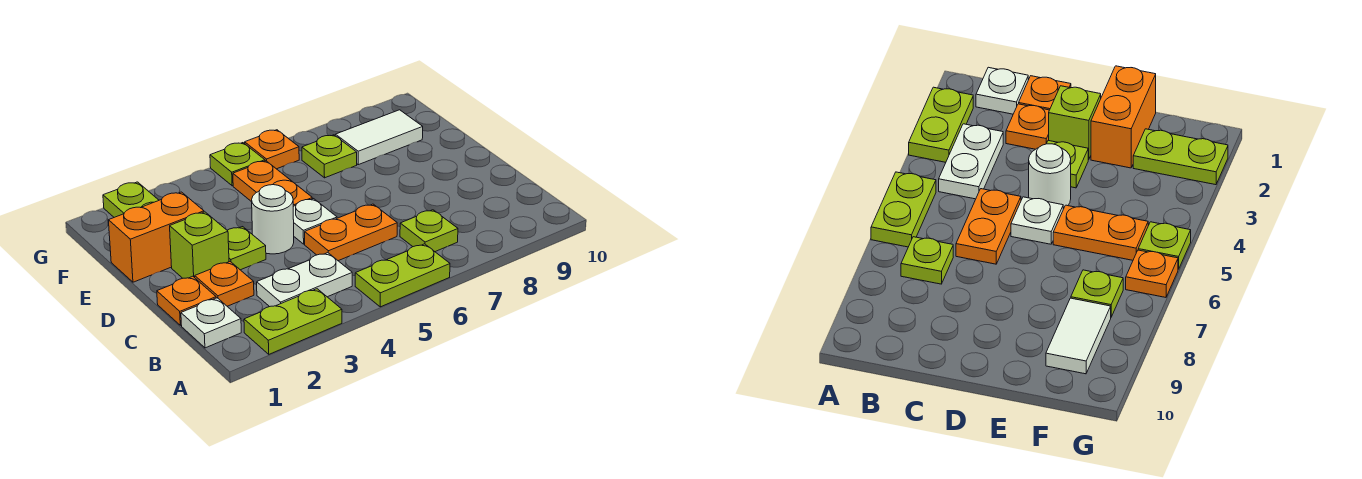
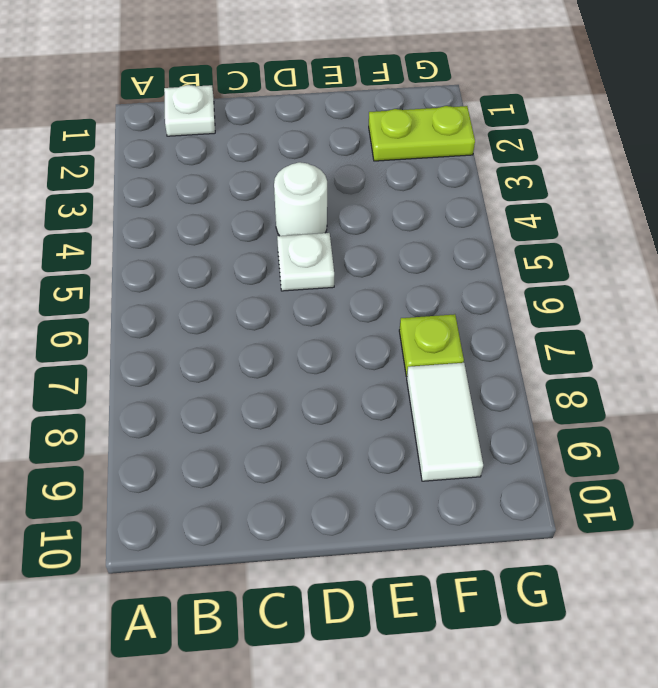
none -> lime 1x2 plate [244,289,342,354]
none -> lime 1x2 plate [355,244,450,307]
none -> white 1x2 plate [257,253,352,307]

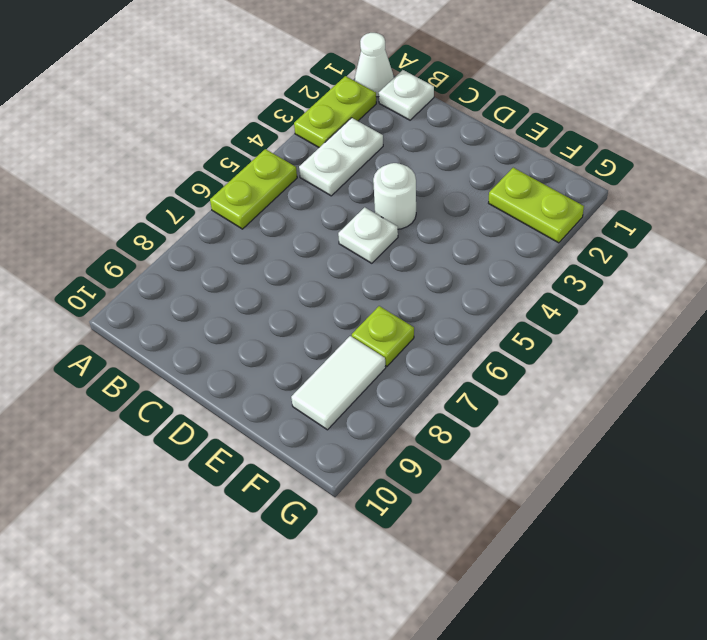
white 1x1 cone [355,33,394,97] -> none
none -> lime 1x1 plate [400,210,458,252]
none -> orange 1x1 plate [157,276,216,325]
none -> orange 1x1 plate [195,262,254,306]

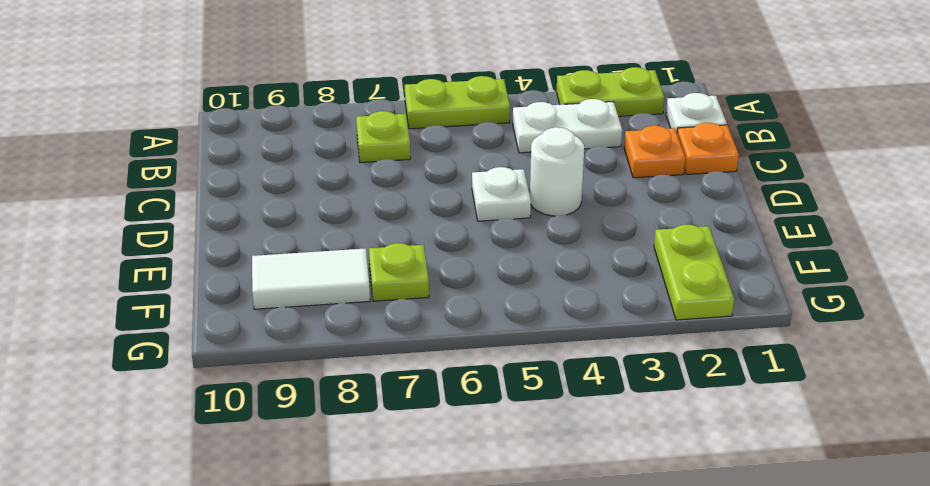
none -> orange 1x2 plate [305,204,397,261]
none -> lime 1x1 brick [170,212,229,278]
none -> lime 1x1 plate [227,227,266,270]

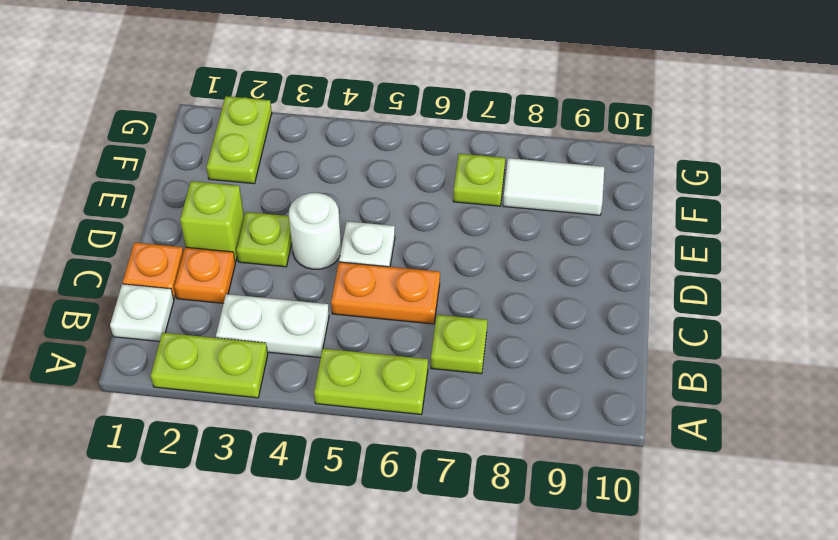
none -> orange 1x2 brick [108,192,204,282]
none -> orange 1x2 plate [233,161,312,206]
none -> lime 1x1 plate [210,143,265,186]

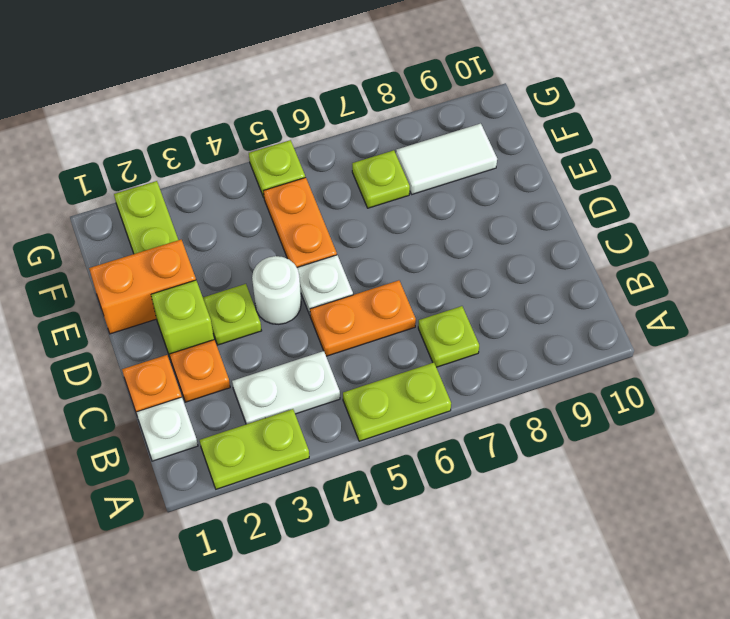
none -> orange 1x1 plate [245,130,299,169]

